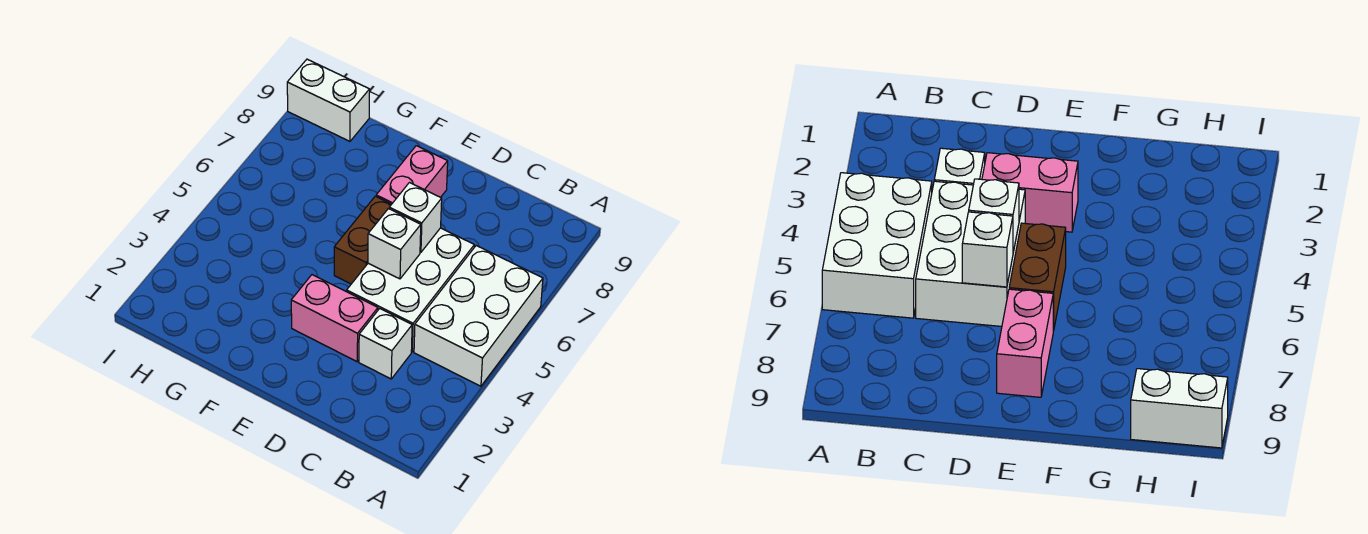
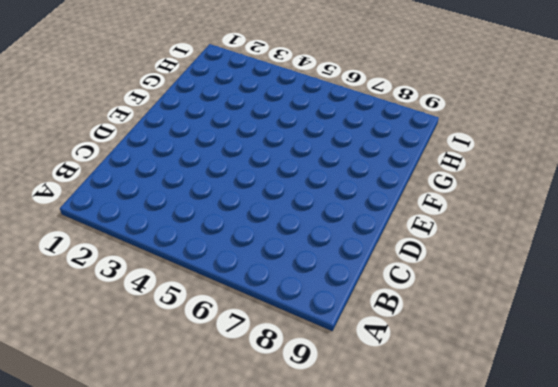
none -> white 2x3 brick [414,246,543,386]
none -> white 1x1 brick [359,309,412,379]

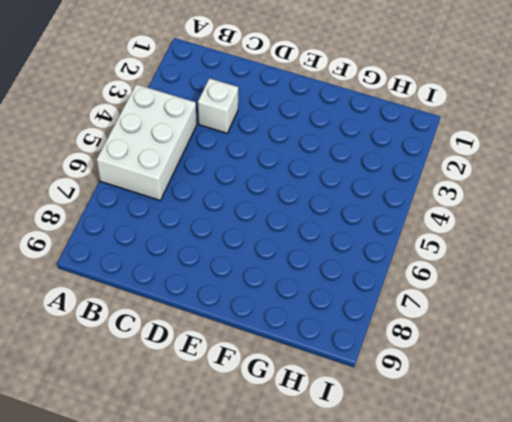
none -> white 2x3 brick [347,228,474,352]
none -> pink 1x2 brick [291,275,378,362]

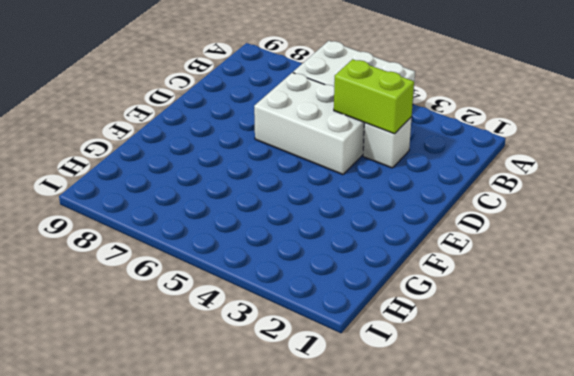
lime 1x2 brick [334,59,414,134] -> none
none -> pink 1x2 brick [291,275,378,362]
none -> brown 1x2 brick [334,196,392,284]

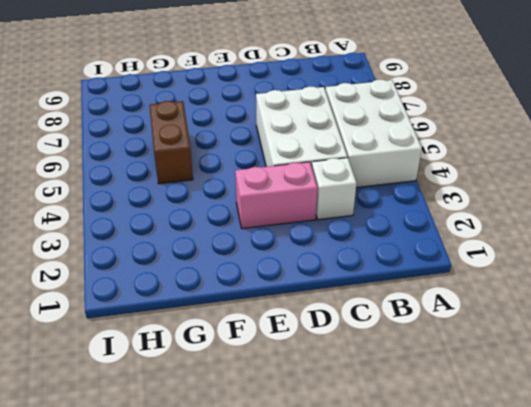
brown 1x2 brick [149,101,193,184] -> brown 1x2 brick moved to [334,196,392,284]
none -> pink 1x2 brick [376,146,448,204]
none -> white 1x2 brick [287,59,370,141]

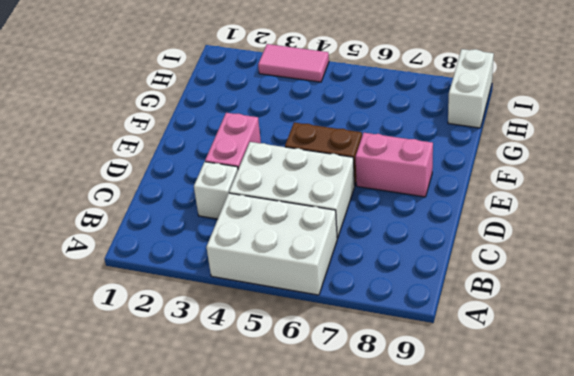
pink 1x2 tile [258,44,329,82] -> none
none -> white 1x1 brick [368,209,421,279]
none -> white 1x1 brick [389,183,442,252]

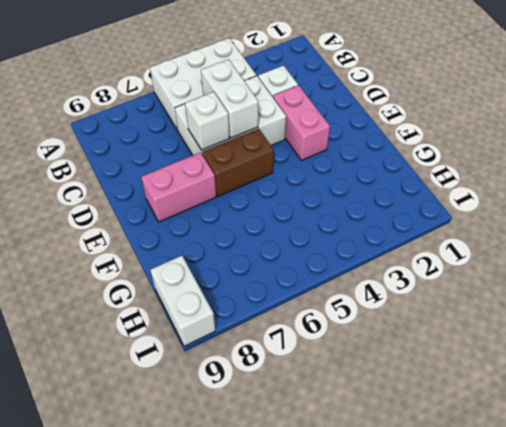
white 1x2 brick [201,59,258,138] -> white 1x1 brick [368,209,421,279]

